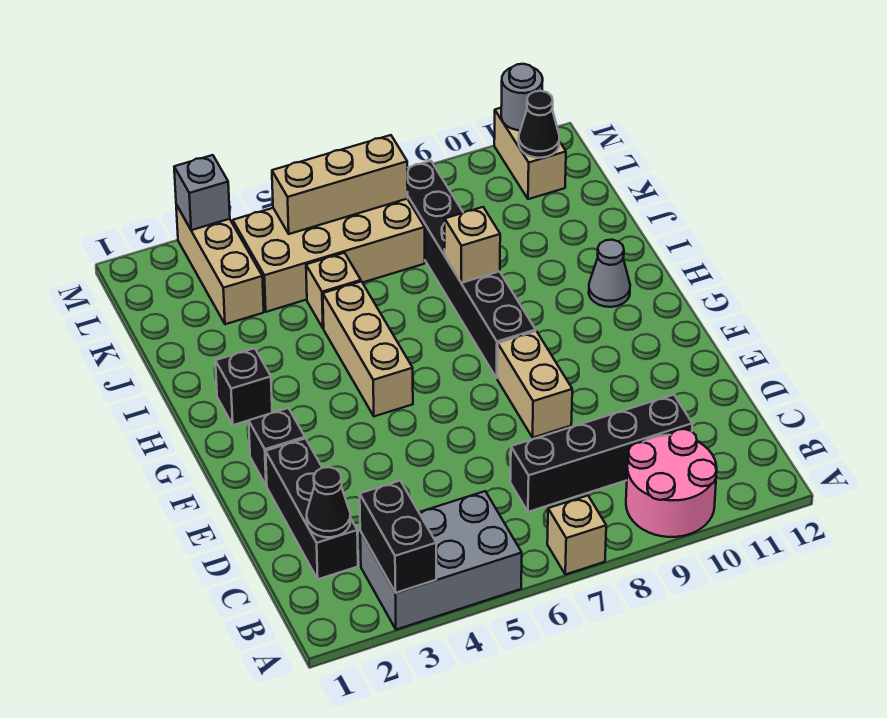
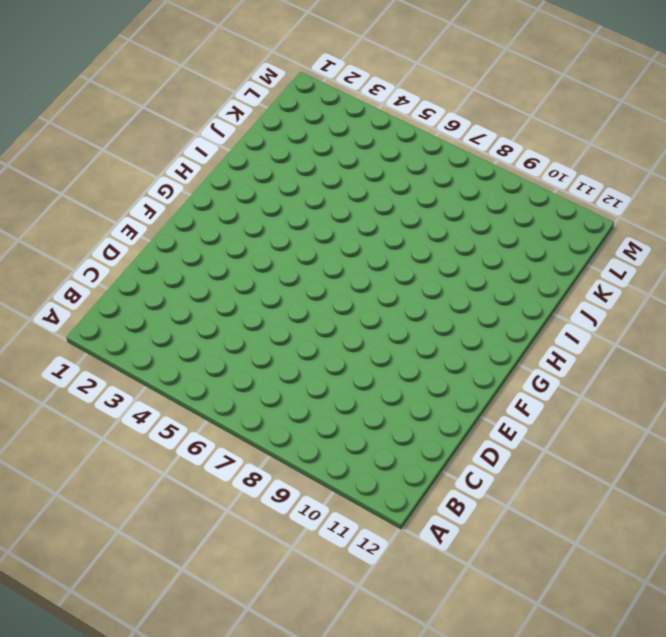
none -> grey 2x3 brick [360,491,522,630]
none -> tan 1x1 brick [547,496,606,575]
none -> pink 2x2 round brick [626,429,717,537]

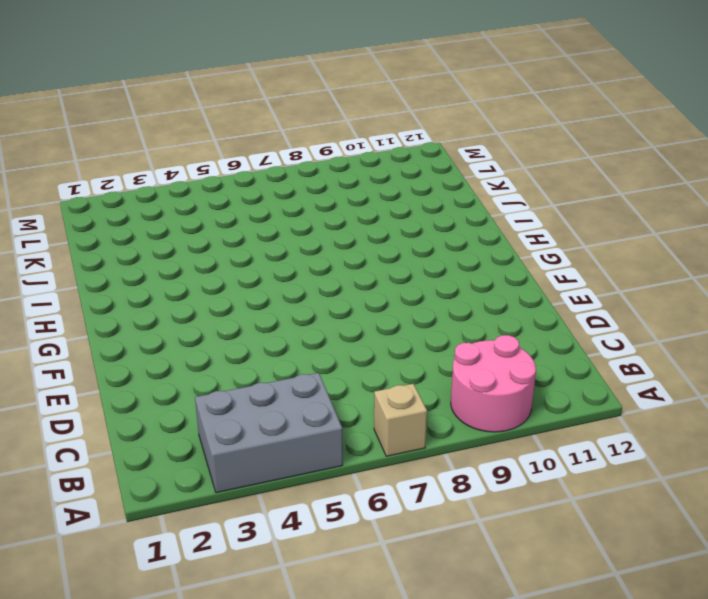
none -> black 1x3 brick [266,438,358,579]
none -> black 1x4 brick [510,395,692,512]
none -> tan 1x2 brick [497,331,572,438]

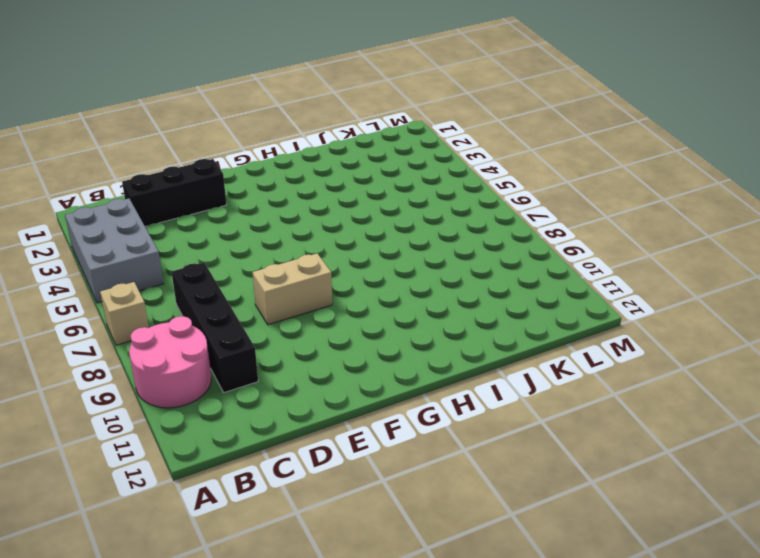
none -> black 1x1 brick [249,408,305,486]
none -> tan 1x3 brick [323,282,413,416]
none -> black 1x6 brick [407,161,536,378]

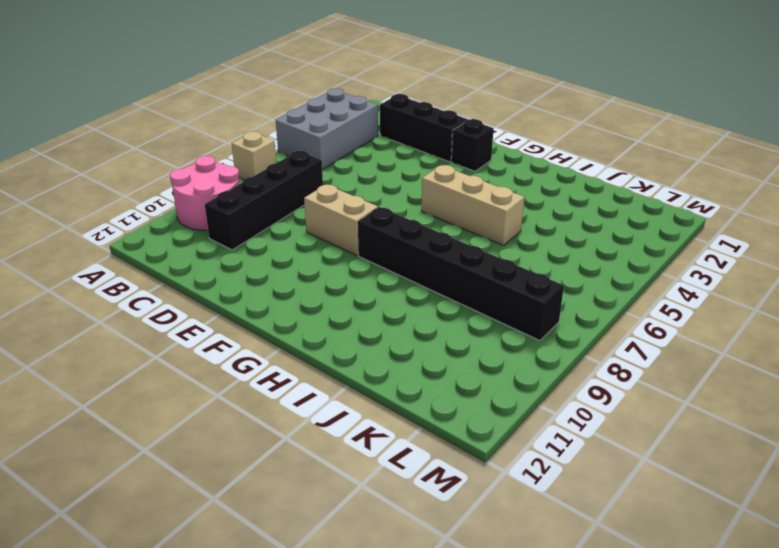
none -> black 1x1 brick [215,348,272,425]
none -> grey 1x1 cone [589,240,630,307]
none -> tan 1x1 brick [306,253,361,328]

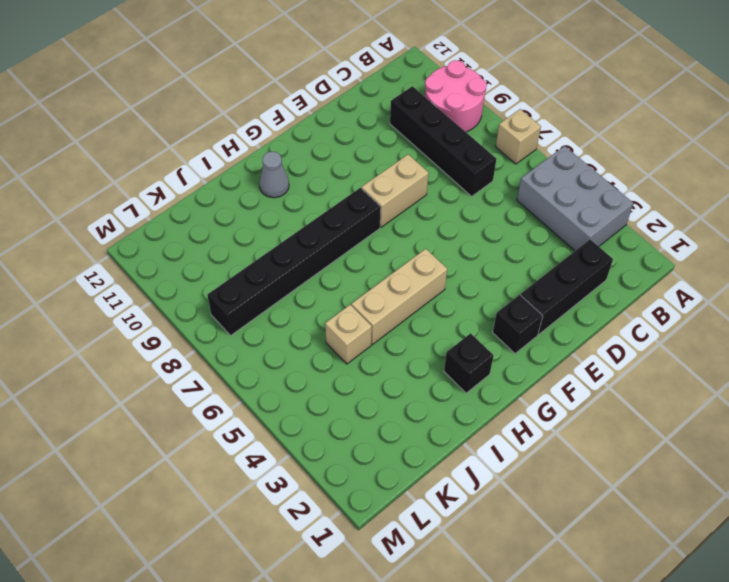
none -> tan 1x3 brick [176,205,264,324]
none -> tan 2x4 brick [233,199,425,312]
none -> tan 1x2 brick [494,108,566,199]

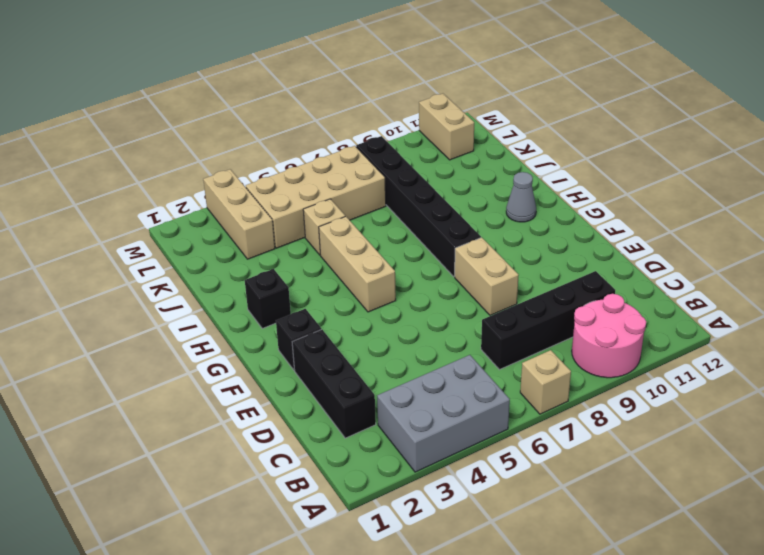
none -> black 1x2 brick [360,481,436,593]
none -> black 1x1 cone [307,467,351,537]
none -> tan 1x1 brick [445,207,500,283]

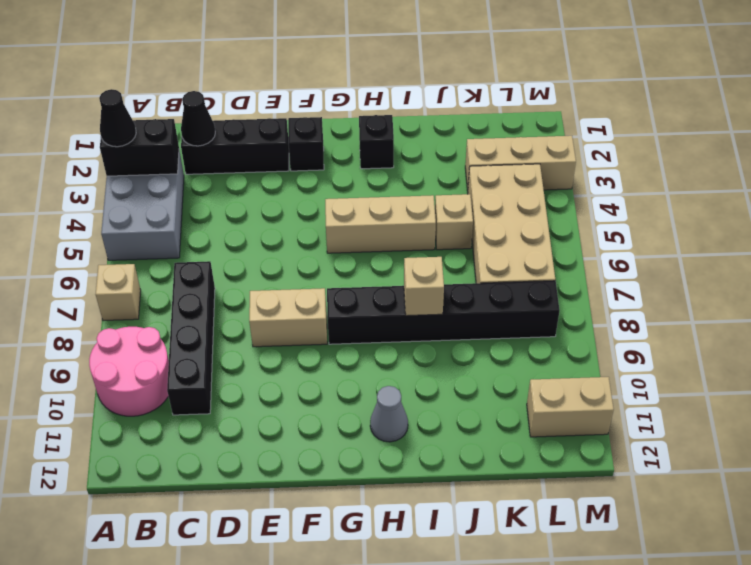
black 1x1 cone [99,89,136,147] -> black 1x1 cone moved to [519,91,560,158]
none -> tan 1x3 brick [272,135,408,234]
none -> grey 1x1 brick [174,155,230,230]
none -> grey 1x1 round brick [501,64,543,130]

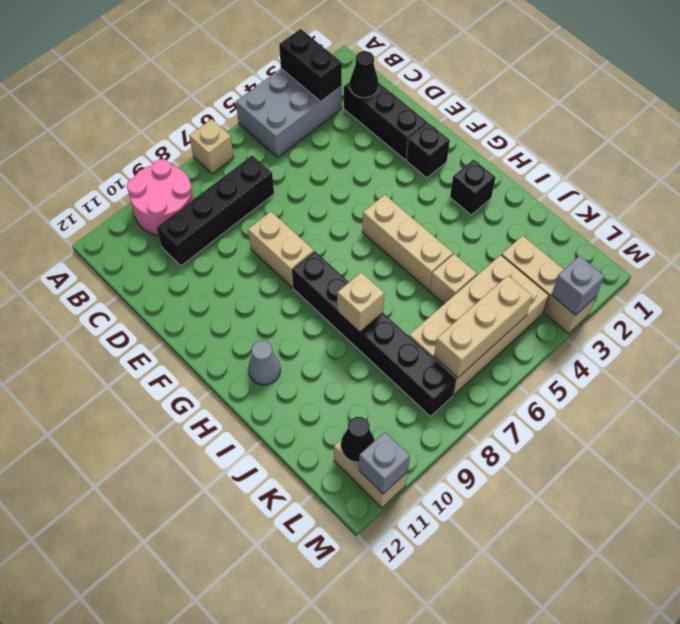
grey 1x1 brick [359,432,410,494] -> grey 1x1 round brick [501,64,543,130]

